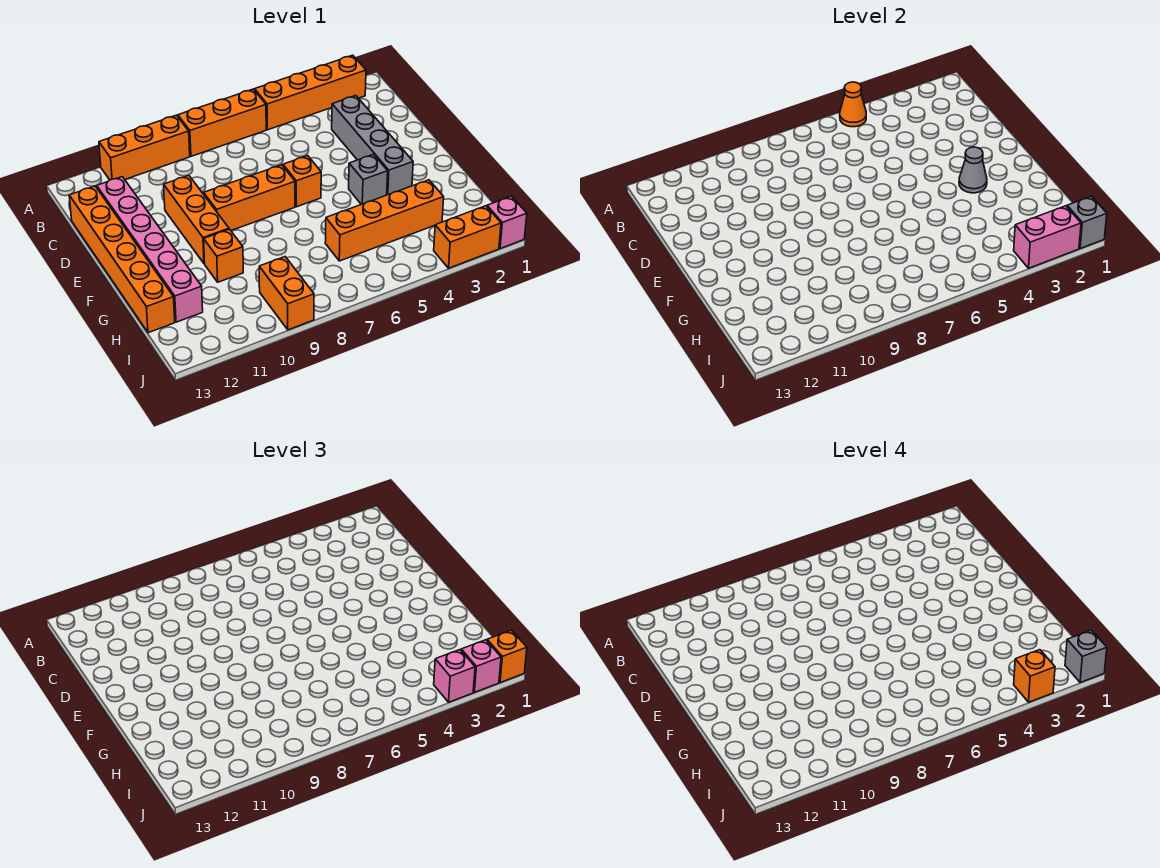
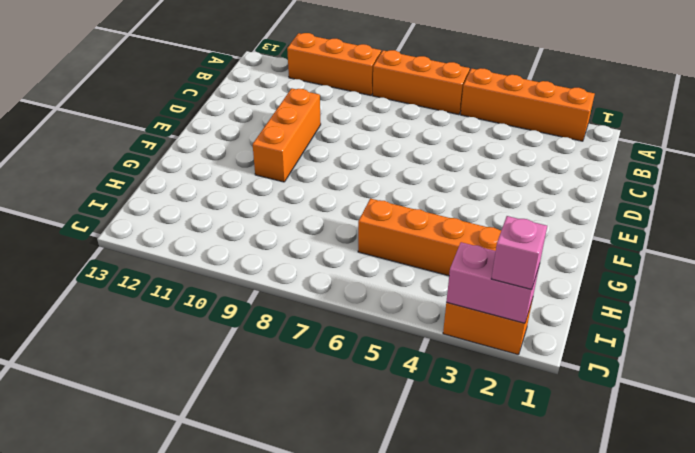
none -> grey 1x4 brick [332,96,413,195]
none -> pink 1x6 brick [97,177,203,322]
none -> orange 1x6 brick [69,186,175,333]

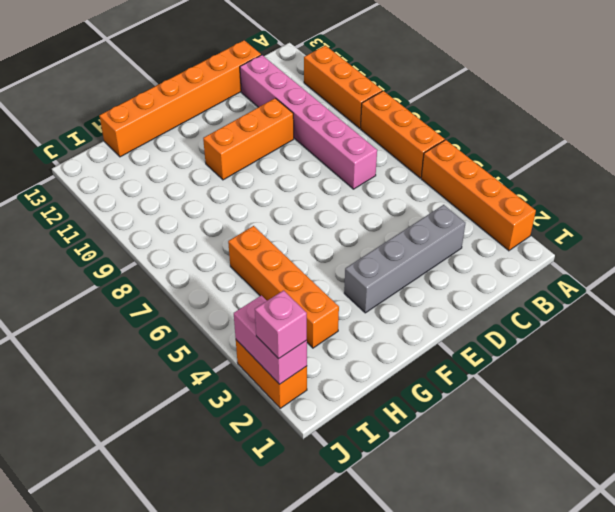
pink 1x6 brick [240,55,377,189] -> pink 1x6 brick turned to [97,177,203,322]
none -> orange 1x1 brick [283,156,321,207]
none -> orange 1x3 brick [204,165,295,230]
none -> grey 1x1 brick [349,154,388,204]

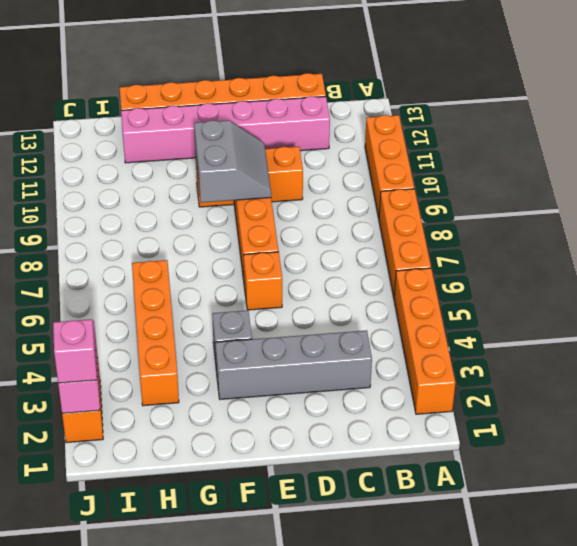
grey 2x2 slope [194,120,271,203] -> none
none -> orange 1x1 brick [204,229,243,282]
none -> orange 1x2 brick [259,257,314,330]
none -> pink 1x1 brick [487,196,527,249]

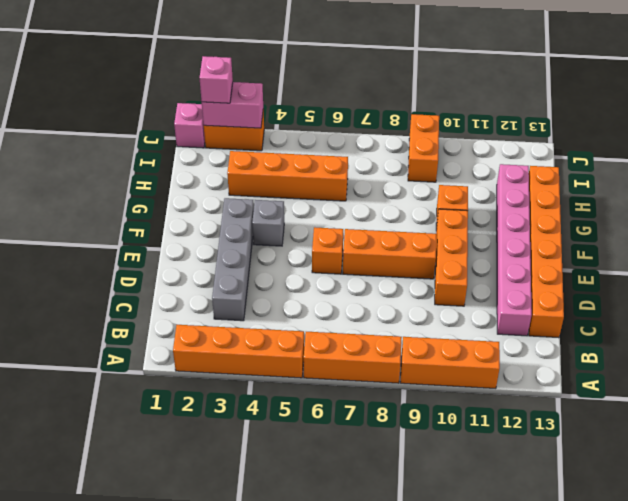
none -> orange 1x1 cone [840,82,866,127]
none -> grey 1x1 cone [959,147,987,193]
none -> grey 1x1 brick [1067,196,1107,249]

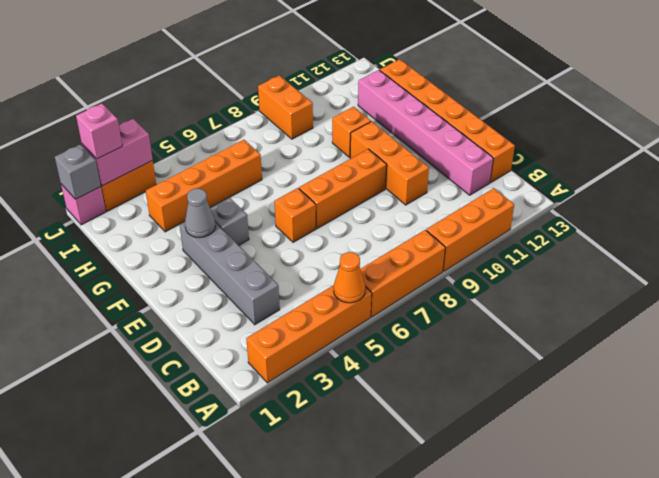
none -> orange 1x1 brick [487,630,527,683]
none -> pink 1x1 brick [434,650,475,702]
none -> grey 1x1 brick [1065,630,1107,683]

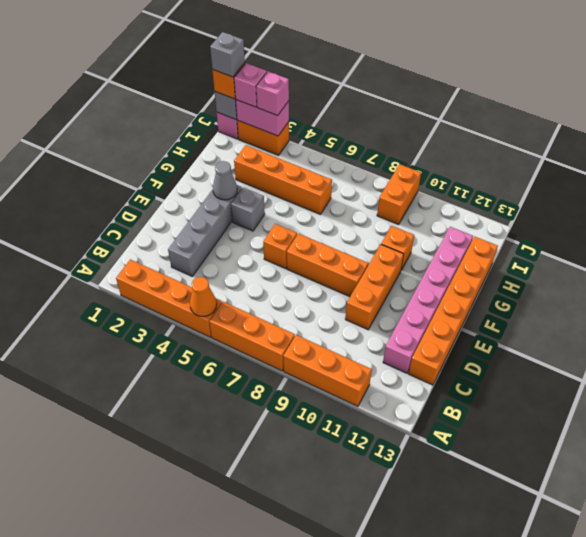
none -> orange 1x1 brick [1014,650,1055,702]

